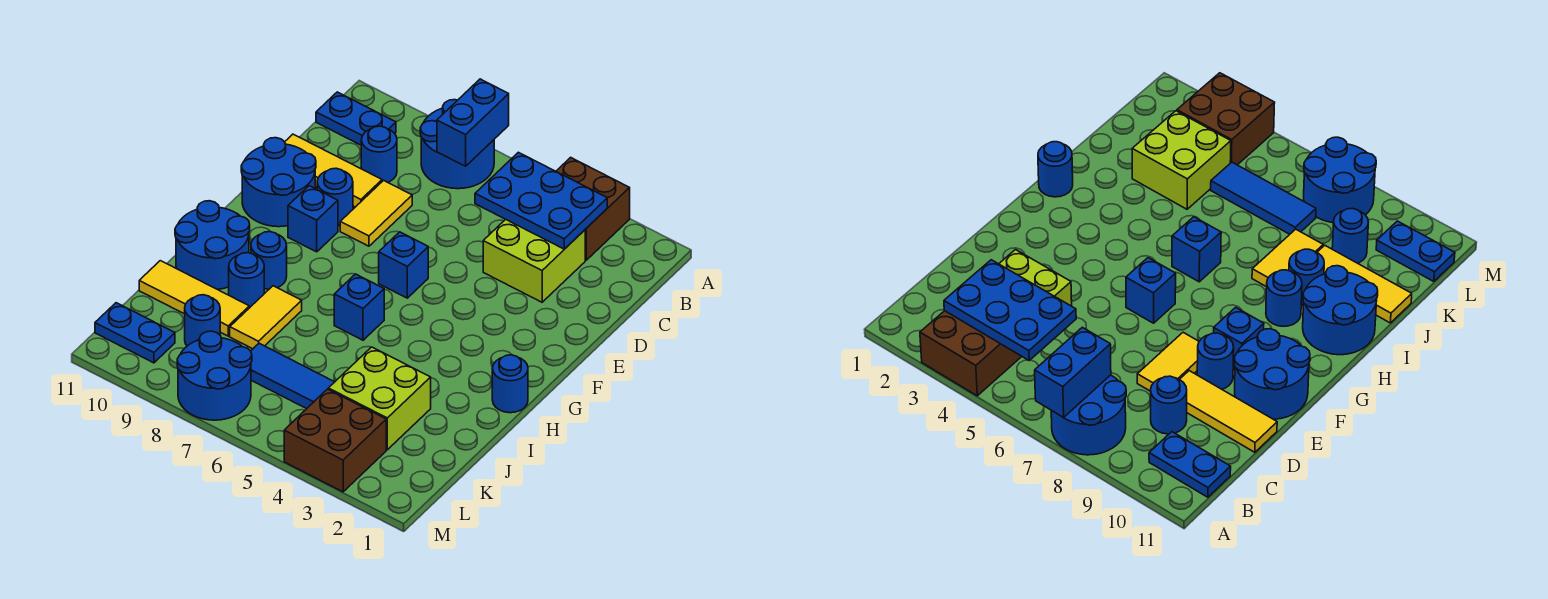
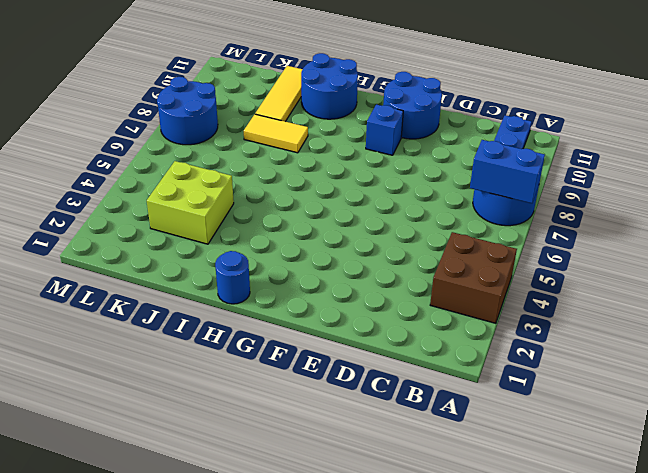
none -> lime 2x2 brick [483,219,585,302]
none -> blue 1x1 round brick [361,126,397,182]
none -> yellow 1x2 tile [340,180,412,246]

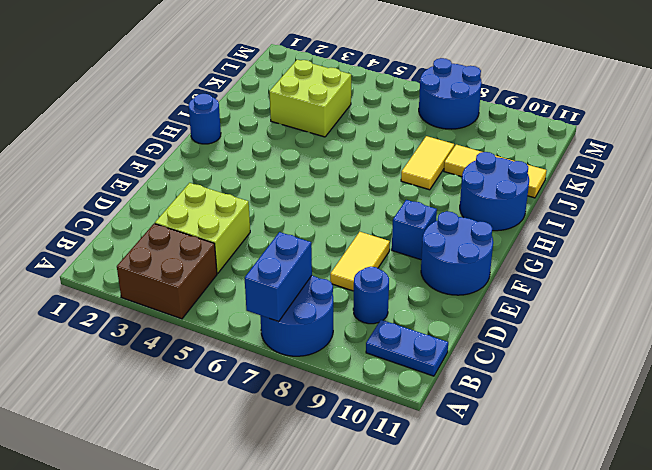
none -> yellow 1x3 tile [285,134,382,207]
none -> blue 1x1 round brick [317,168,353,226]
none -> blue 1x1 brick [379,232,428,298]

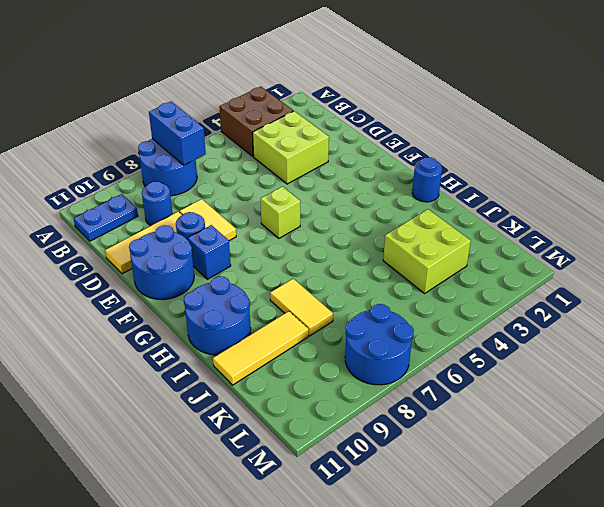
lime 1x1 brick [261,186,300,238] -> blue 1x1 brick [379,232,428,298]
none -> blue 1x1 brick [334,274,384,340]
none -> blue 1x1 round brick [251,232,287,289]
none -> blue 1x1 round brick [229,253,264,308]

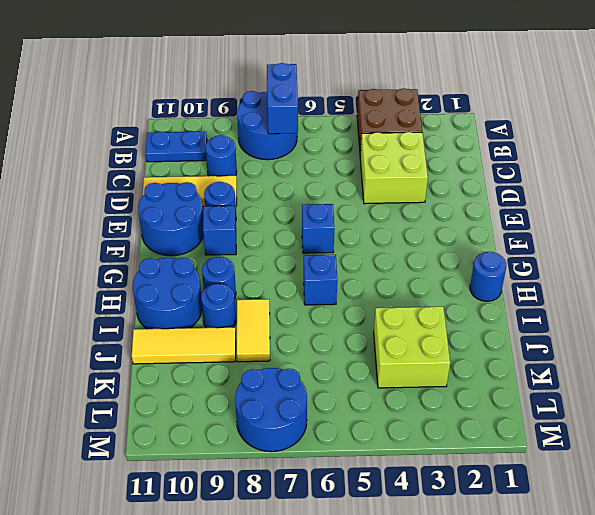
none -> yellow 1x2 tile [340,180,412,246]
none -> blue 1x3 tile [251,343,334,409]
none -> blue 1x1 round brick [185,295,220,346]

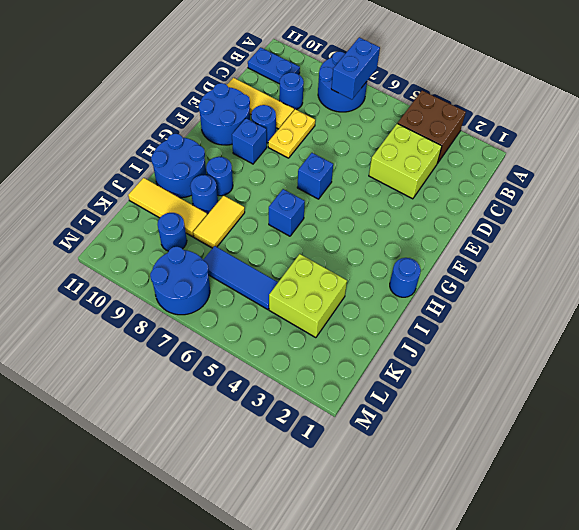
yellow 1x2 plate [268,109,315,158] -> yellow 1x2 tile [340,180,412,246]
none -> brown 2x2 brick [284,389,386,492]
none -> blue 1x2 plate [95,303,175,363]
none -> blue 2x3 plate [475,152,607,249]

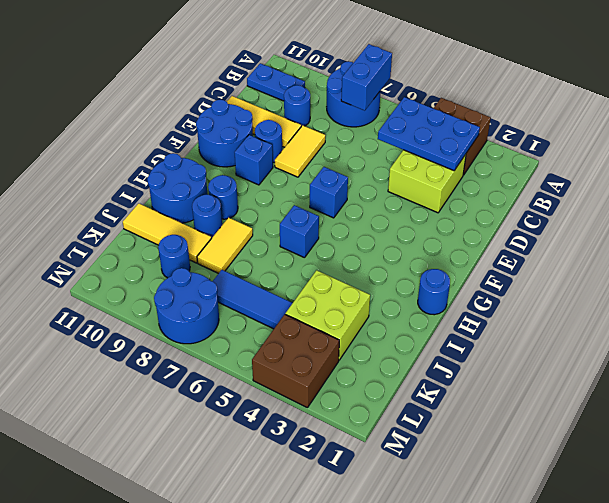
none -> blue 1x2 plate [95,303,175,363]

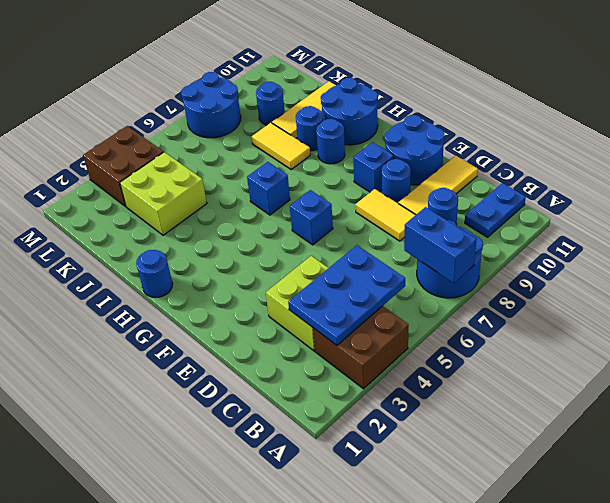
none -> blue 1x3 tile [251,343,334,409]
none -> blue 1x2 plate [95,303,175,363]

